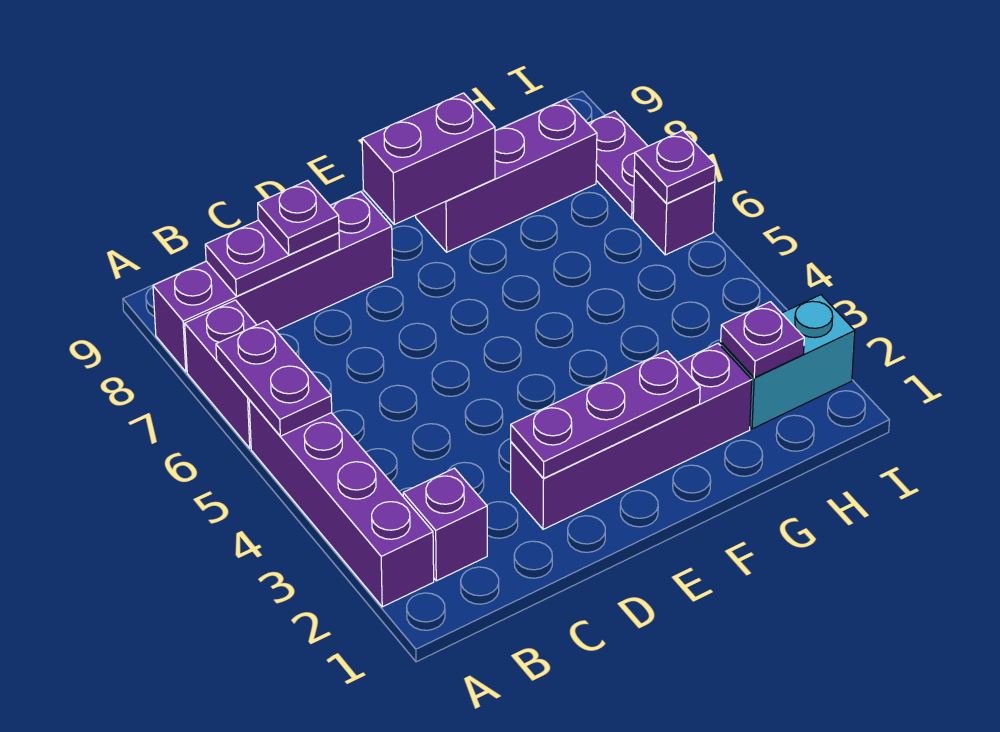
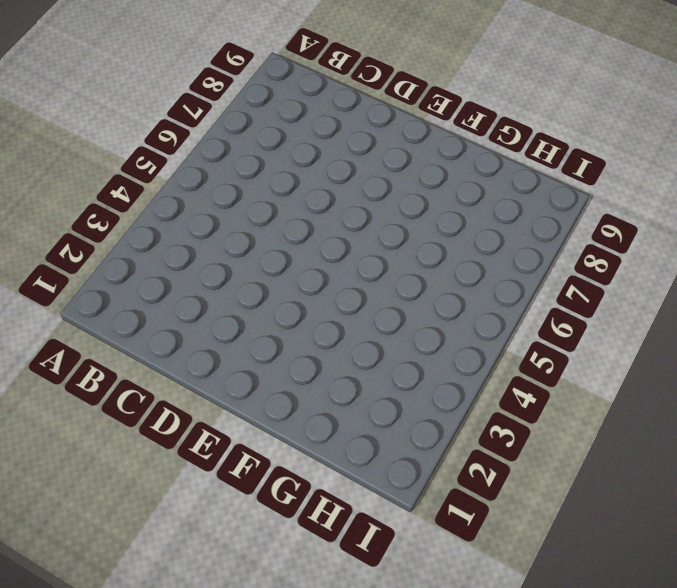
none -> purple 1x4 brick [249,400,434,607]
none -> purple 1x2 brick [185,300,256,448]
none -> purple 1x4 brick [153,192,393,372]

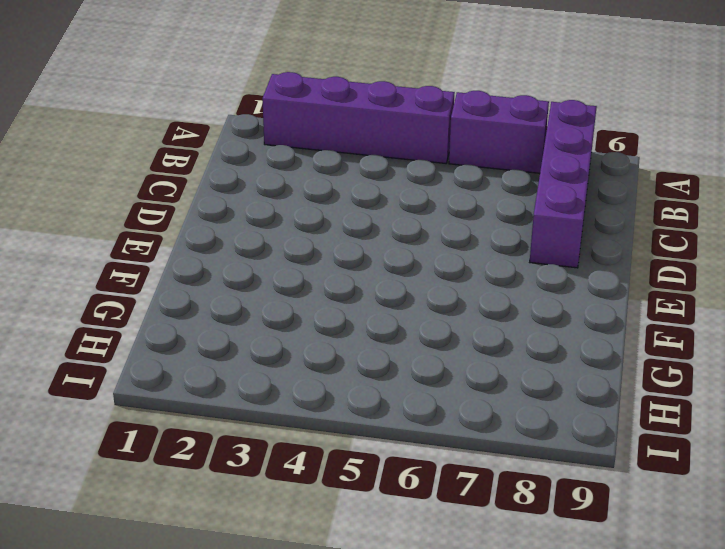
none -> purple 1x1 brick [403,468,487,581]
none -> purple 1x4 brick [511,344,752,529]
none -> purple 1x3 brick [416,99,597,252]

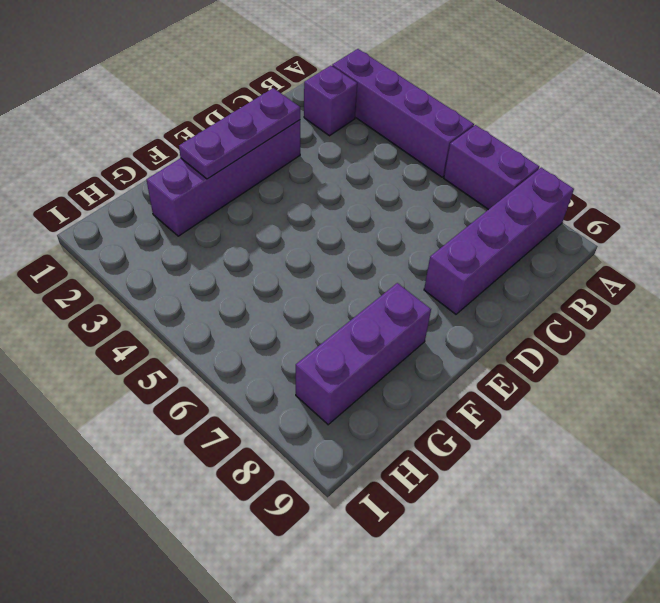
none -> cyan 1x2 brick [721,295,855,429]
none -> purple 1x1 brick [633,170,715,255]
none -> purple 1x2 plate [588,111,648,218]

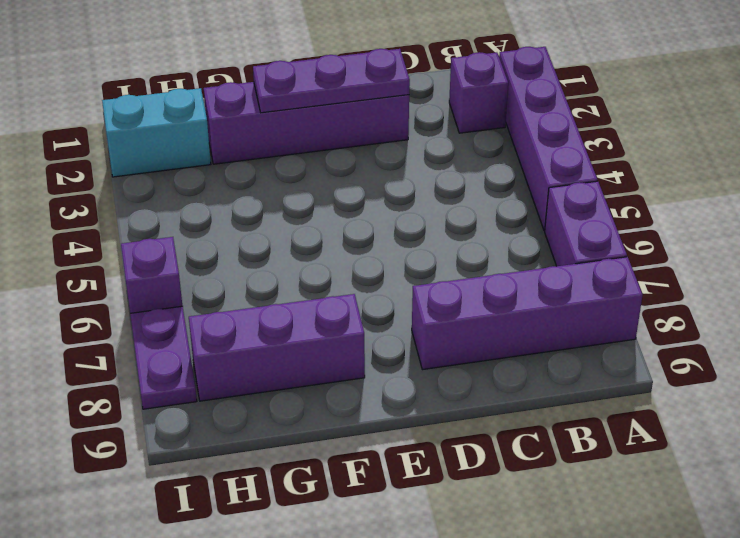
none -> purple 1x2 plate [216,321,332,436]
none -> purple 1x2 plate [205,220,340,296]
none -> purple 1x2 brick [362,93,495,224]

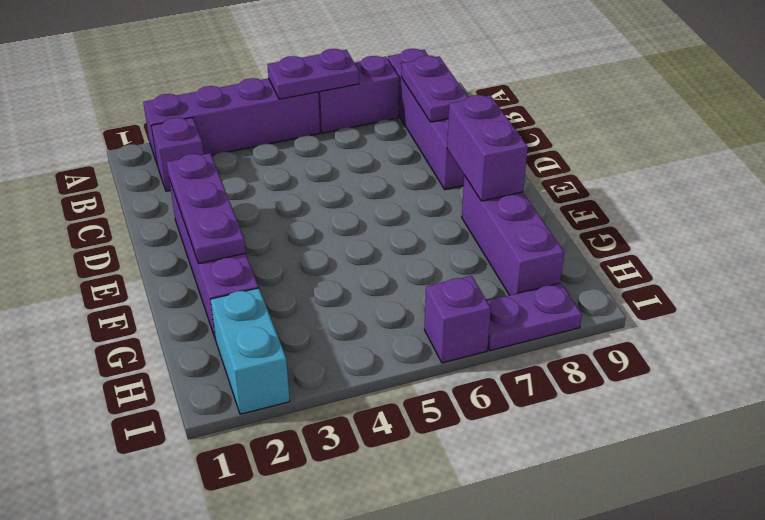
none -> purple 1x1 plate [721,302,804,378]
none -> purple 1x1 plate [634,131,716,204]
none -> purple 1x1 plate [258,180,339,255]

